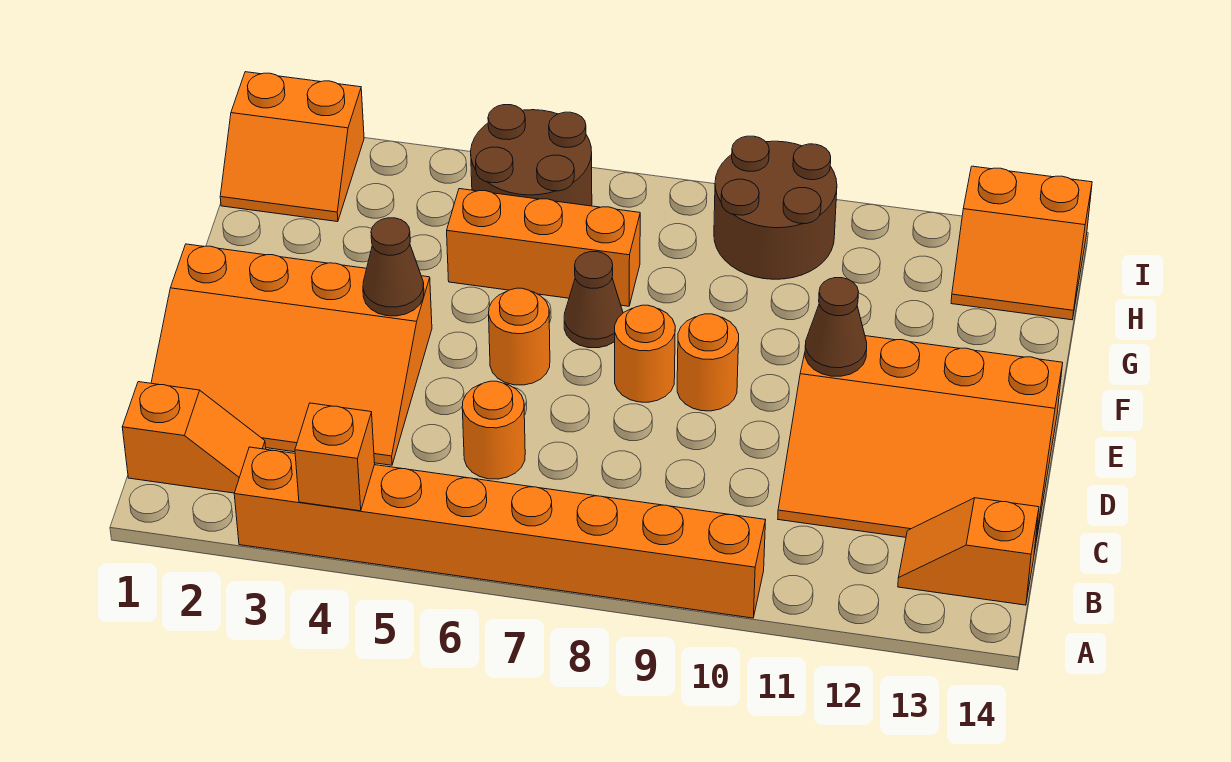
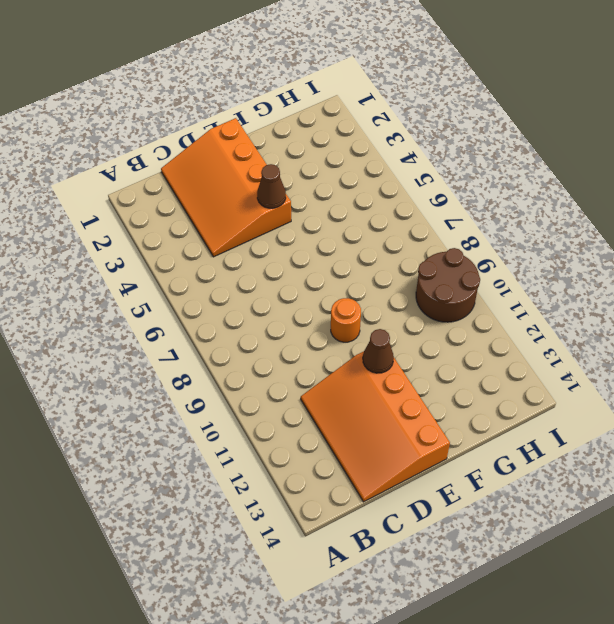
none -> orange 1x8 brick [234,447,766,618]
none -> orange 1x2 slope [122,382,266,493]
none -> orange 1x2 slope [898,498,1039,605]

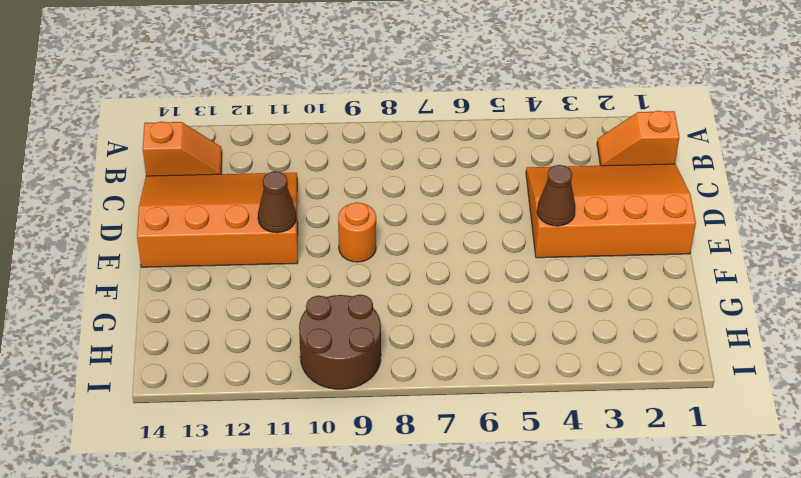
none -> orange 1x8 brick [234,447,766,618]
none -> orange 1x1 round brick [462,381,525,479]
none -> orange 1x1 round brick [489,288,550,385]

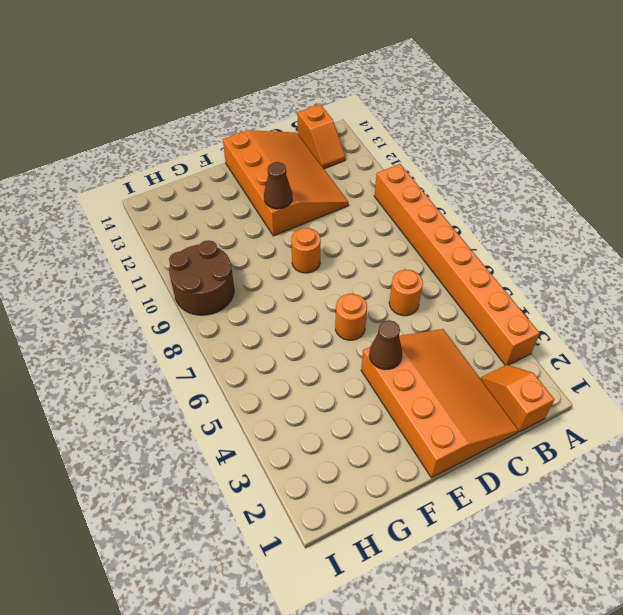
none -> orange 1x1 round brick [615,305,675,402]
none -> brown 1x1 cone [564,252,623,348]
none -> orange 1x3 brick [447,189,640,306]

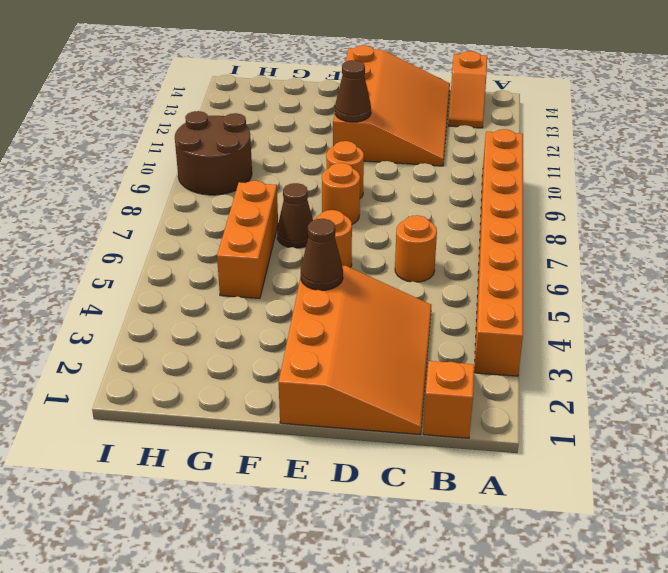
none -> orange 2x2 slope [220,72,364,222]
none -> brown 2x2 round brick [471,105,592,206]
none -> orange 2x2 slope [951,166,1092,320]

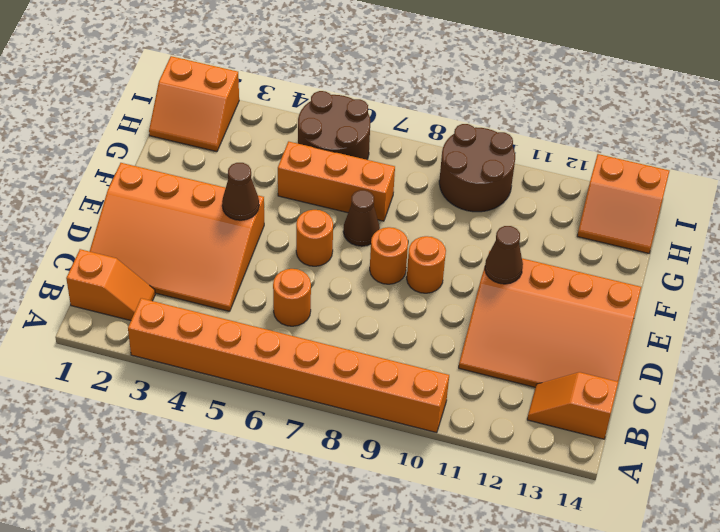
none -> orange 1x1 brick [295,403,375,511]

